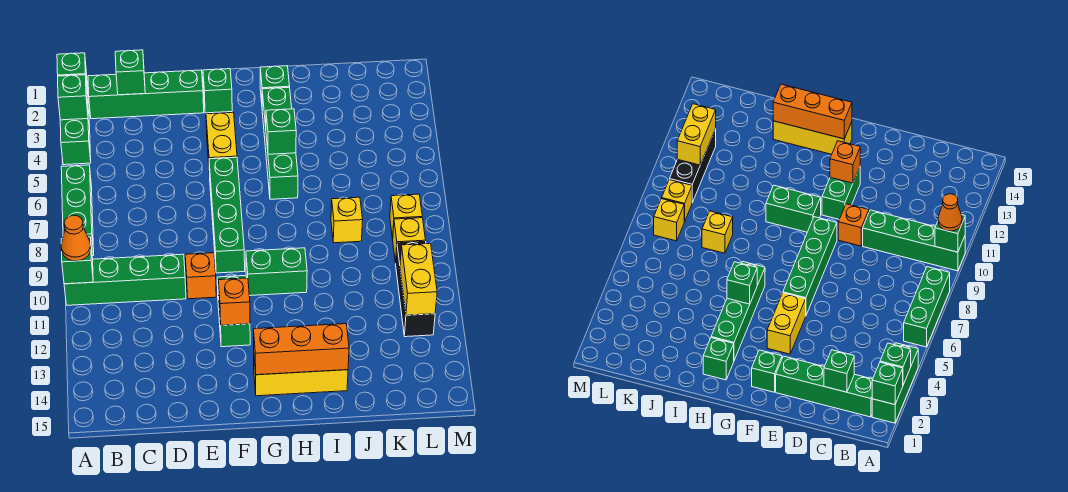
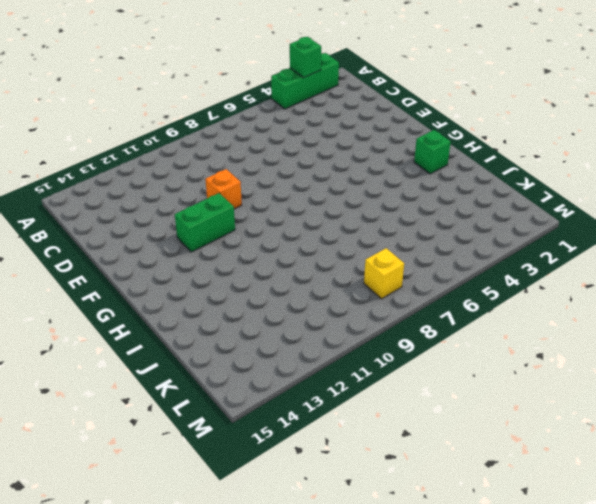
none -> green 1x3 brick [61,165,94,256]
none -> green 1x4 brick [64,254,186,305]
none -> green 1x4 brick [88,70,204,119]

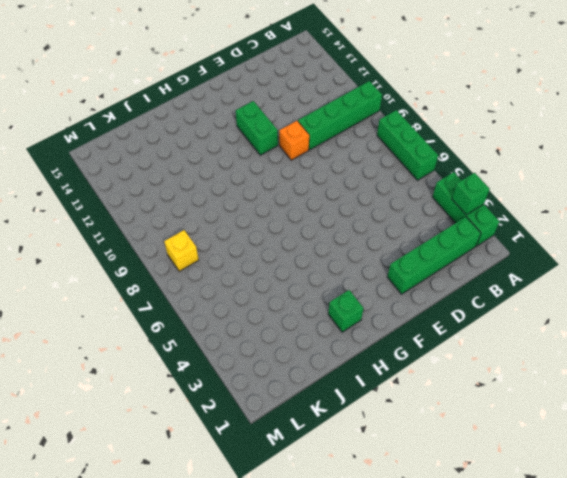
none -> green 1x1 brick [203,69,232,113]
none -> yellow 1x2 brick [206,112,237,176]
none -> green 1x4 brick [209,157,245,273]

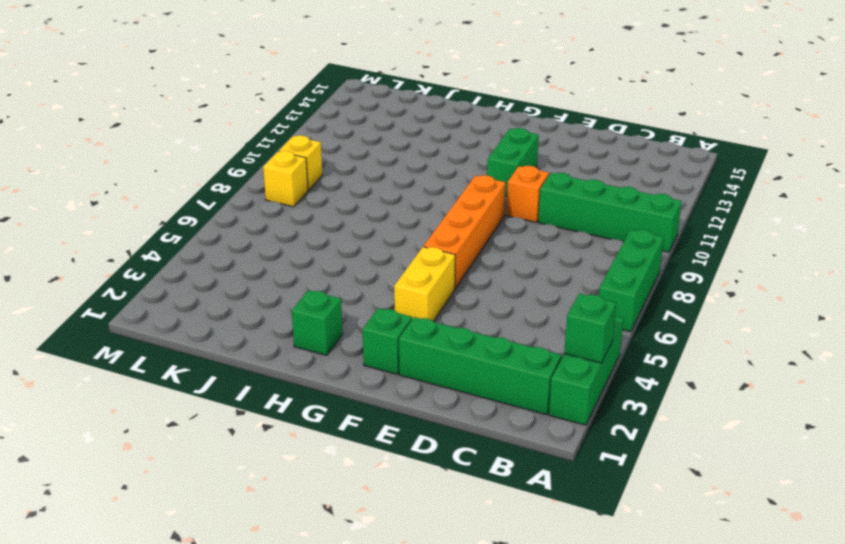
orange 1x4 brick [424,175,506,288] -> green 1x4 brick [209,157,245,273]
none -> green 1x2 brick [246,248,307,296]
none -> yellow 1x3 brick [254,361,348,396]
none -> green 1x4 brick [262,87,298,199]

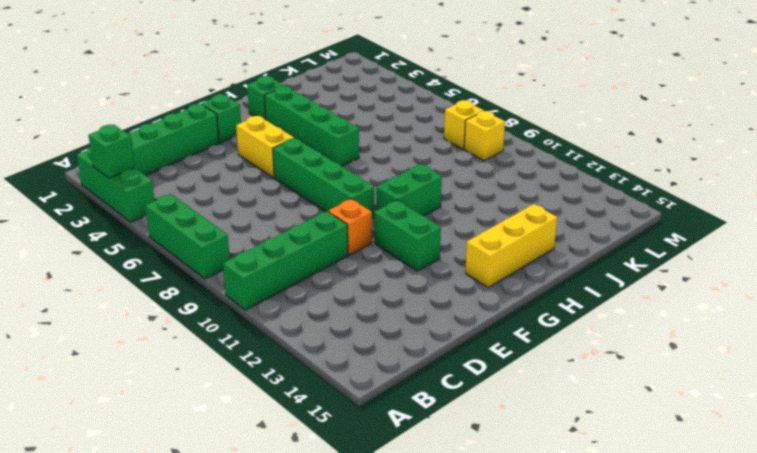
none -> yellow 1x1 brick [331,197,363,243]
none -> black 1x3 brick [395,242,435,337]
none -> green 1x1 brick [57,53,87,86]

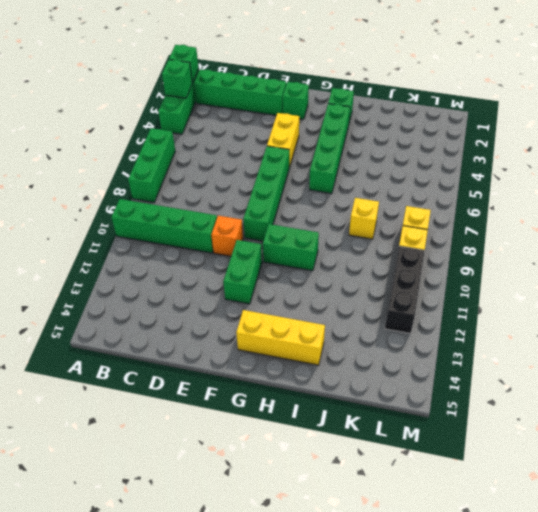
none -> green 1x1 brick [61,237,93,284]
none -> green 1x1 brick [115,50,145,95]
none -> orange 1x1 brick [218,278,250,325]

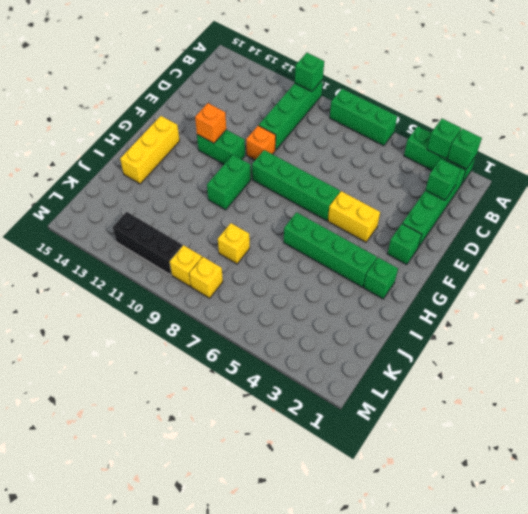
none -> orange 1x3 brick [254,324,349,375]
none -> green 1x1 brick [266,109,296,154]
none -> yellow 1x2 brick [400,244,437,315]

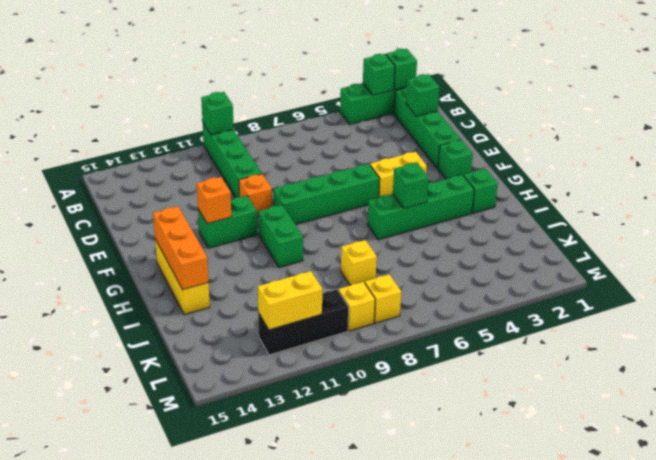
none -> green 1x3 brick [61,165,94,256]
none -> orange 1x1 cone [61,215,91,261]

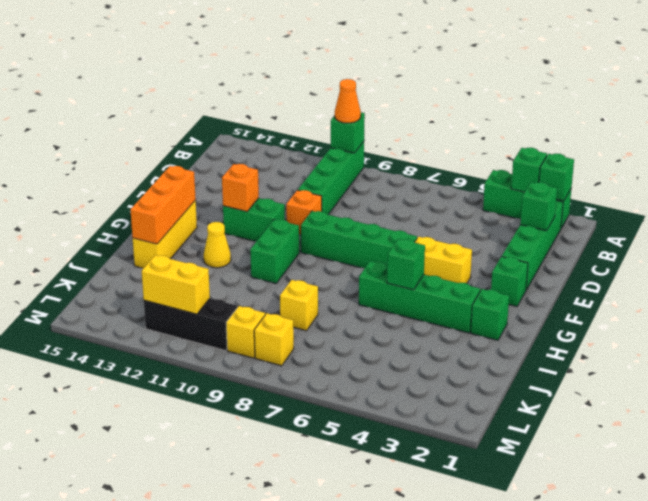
yellow 1x1 cone [204,222,231,268] -> none
none -> green 1x3 brick [61,165,94,256]

